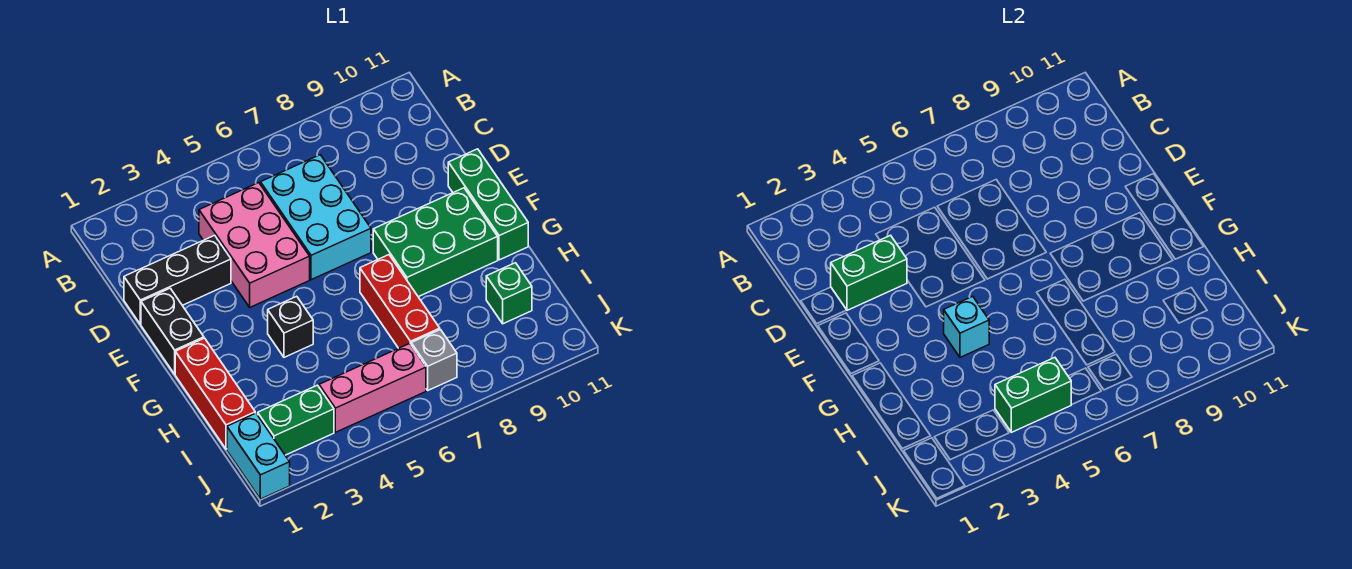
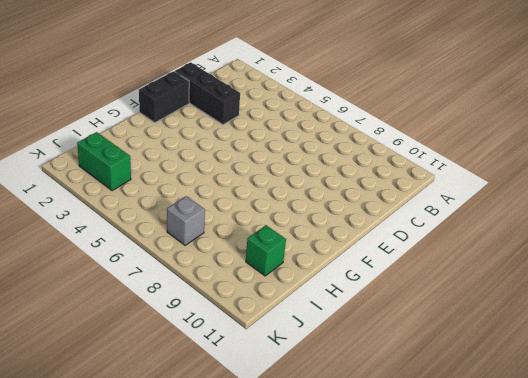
none -> pink 2x3 brick [199,183,310,307]
none -> cyan 2x3 brick [260,155,371,280]
none -> green 1x3 brick [448,149,528,260]

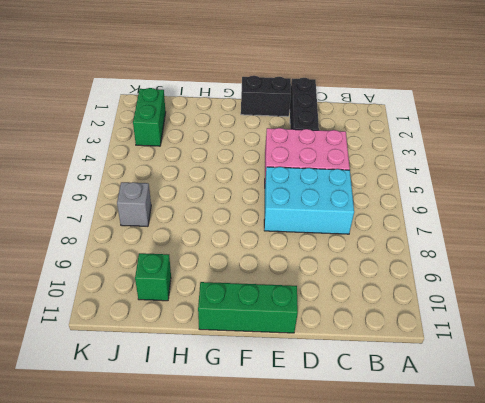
none -> green 2x3 brick [373,188,498,297]
none -> red 1x3 brick [175,338,255,449]
none -> black 1x1 brick [268,296,313,357]

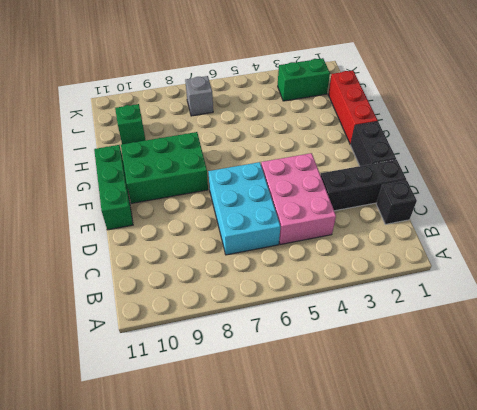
black 1x1 brick [376,180,417,224] -> black 1x1 brick moved to [268,296,313,357]
none -> red 1x3 brick [360,255,440,348]
none -> cyan 1x2 brick [227,413,290,499]
none -> pink 1x3 brick [319,343,426,432]

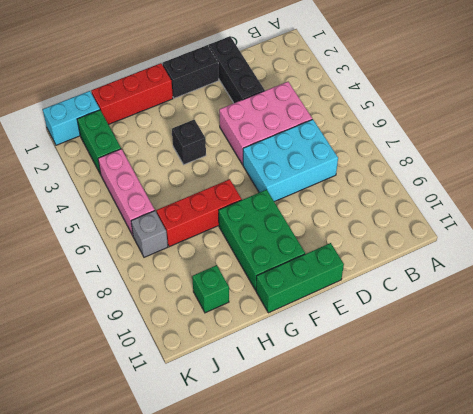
none -> green 1x2 brick [831,235,907,310]
none -> cyan 1x1 brick [944,296,989,357]
none -> green 1x2 brick [995,358,1071,432]

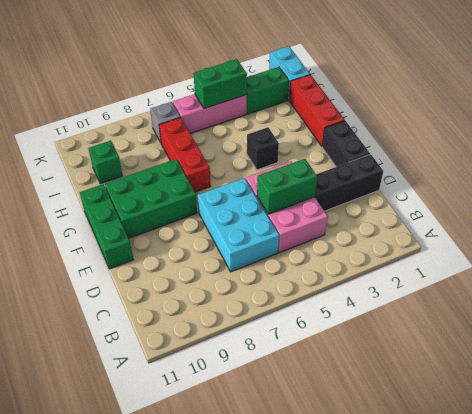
green 1x2 brick [257,159,317,214] -> green 1x2 brick moved to [831,235,907,310]
none -> cyan 1x1 brick [944,296,989,357]

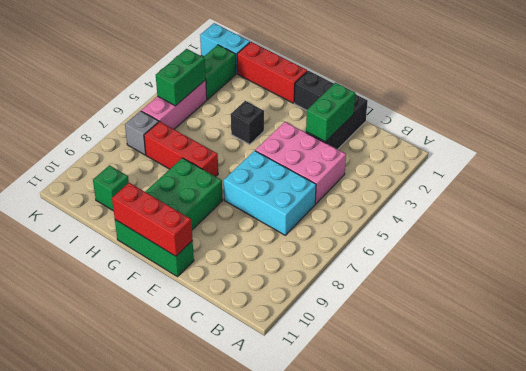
red 1x3 brick [112,183,192,256] -> none
none -> cyan 1x1 brick [944,296,989,357]

